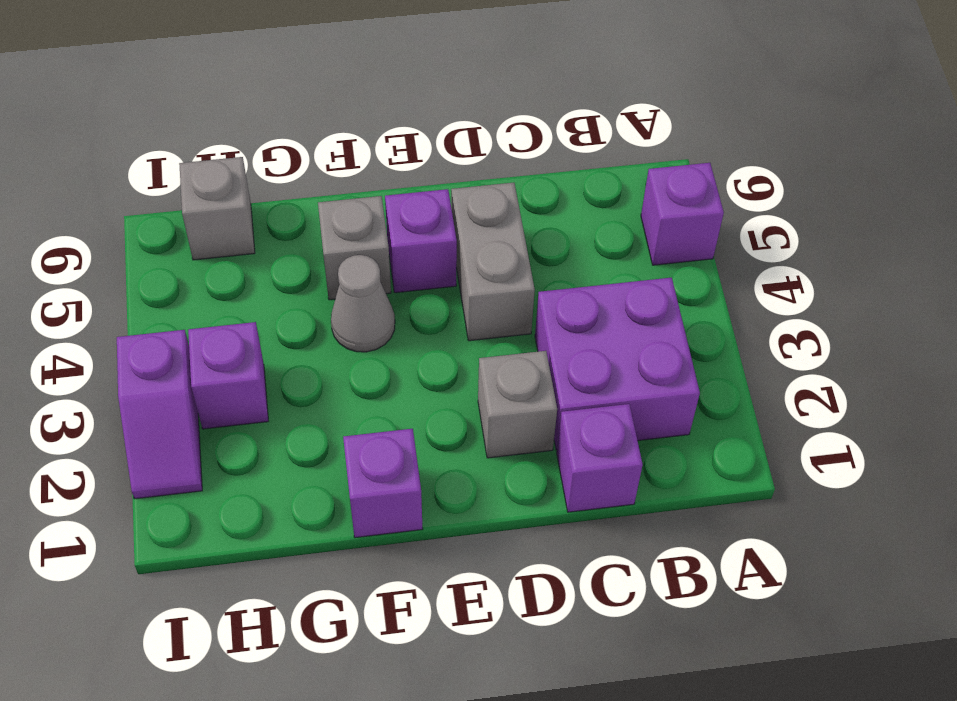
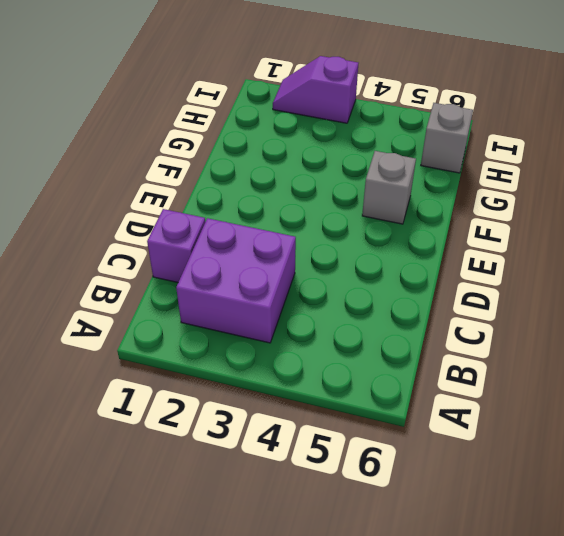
none -> purple 1x1 brick [641,163,724,265]
none -> grey 1x1 brick [478,351,557,458]
none -> grey 1x2 brick [451,183,535,341]

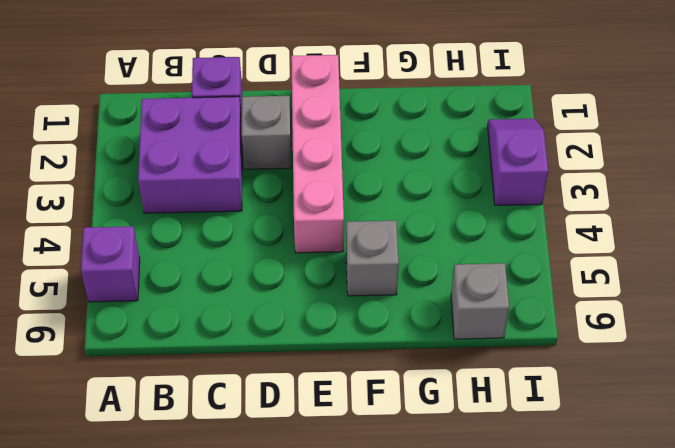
pink 1x4 brick [291,55,344,253] -> none
none -> grey 1x2 brick [451,183,535,341]
none -> purple 1x1 brick [385,189,457,293]
none -> purple 1x1 brick [343,429,423,538]

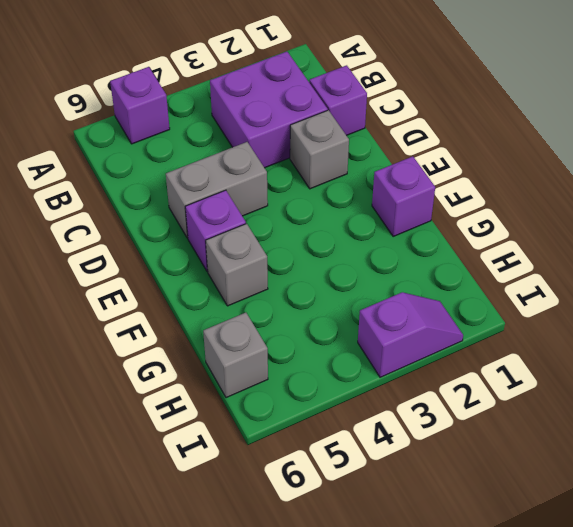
none -> grey 1x1 cone [331,255,395,352]
none -> purple 1x1 brick [188,322,268,429]

